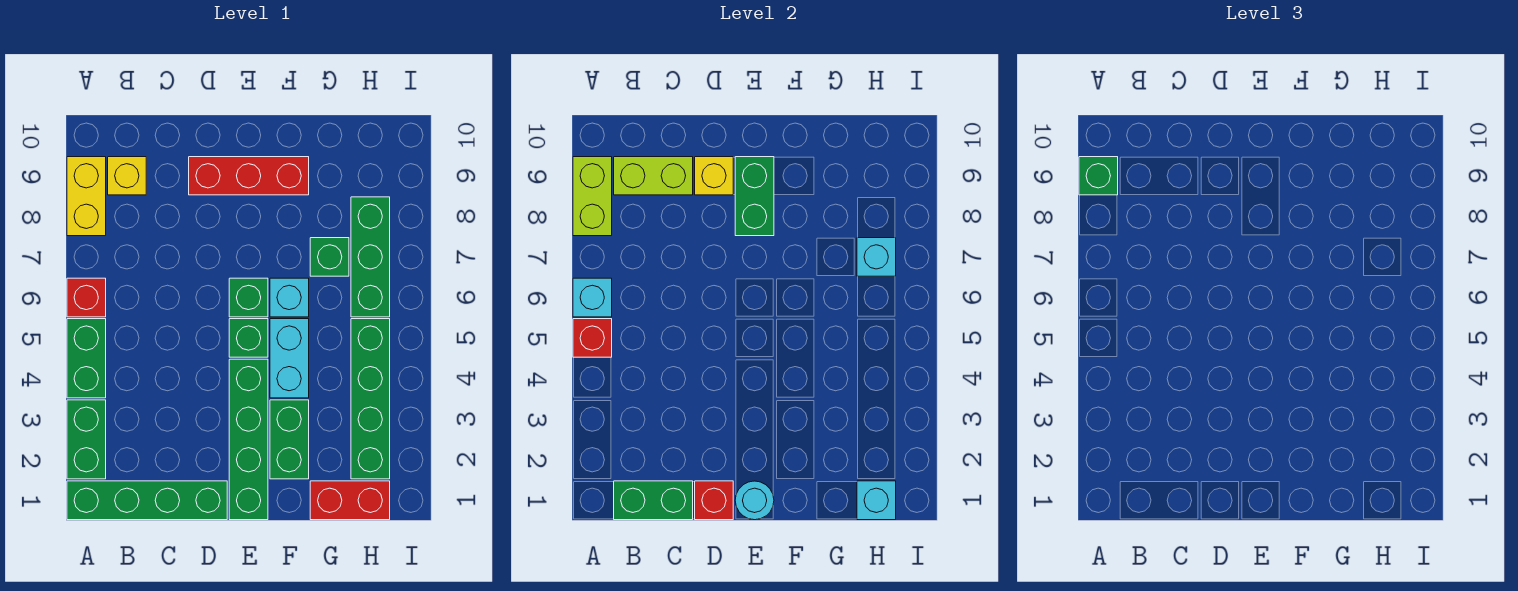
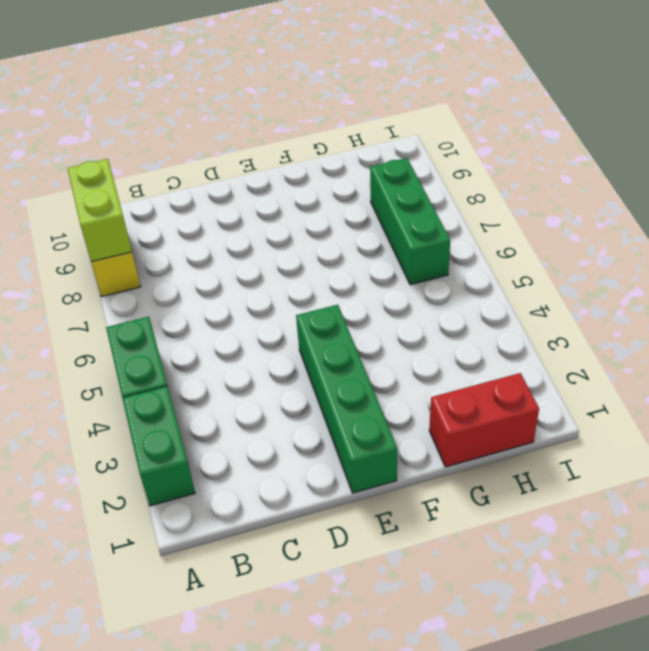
none -> green 1x4 brick [67,481,227,520]
none -> red 1x1 brick [67,278,106,317]
none -> yellow 1x1 brick [108,157,146,195]

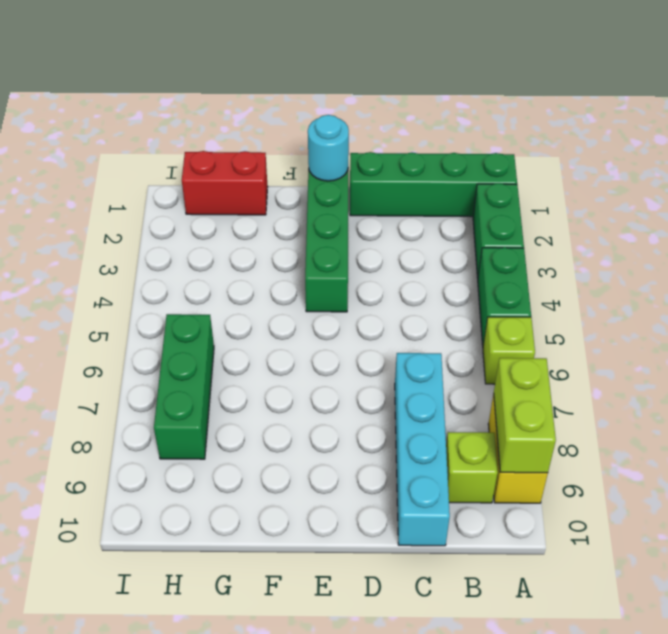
lime 1x1 brick [483,317,535,384] -> red 1x1 brick [67,278,106,317]
lime 1x1 brick [446,432,498,503] -> yellow 1x1 brick [108,157,146,195]
cyan 1x4 brick [395,353,450,546] -> none
none -> red 1x3 brick [189,157,309,195]
none -> green 1x1 brick [229,319,268,357]
none -> green 1x1 brick [229,278,268,317]

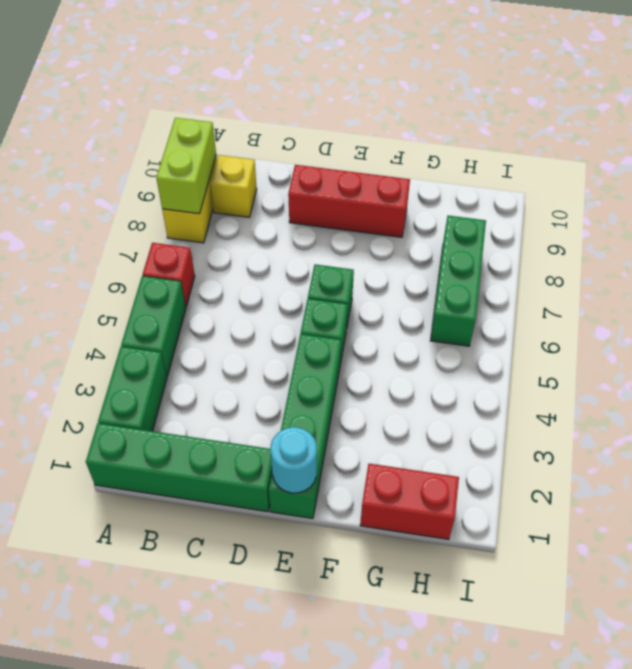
none -> green 1x2 brick [270,400,309,479]
none -> cyan 1x2 brick [270,319,309,398]
none -> cyan 1x1 brick [270,278,309,317]

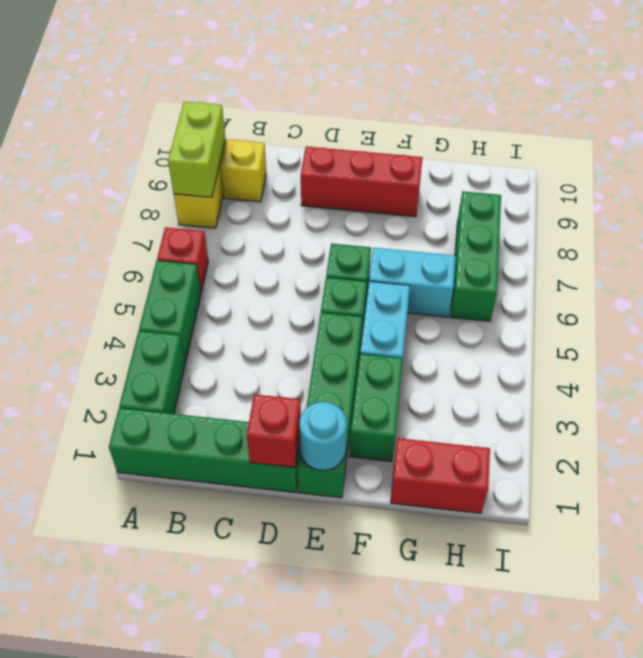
cyan 1x2 brick [369,248,456,317] -> cyan 1x1 brick [270,278,309,317]
none -> green 1x1 brick [310,238,349,276]
none -> green 1x4 brick [351,319,390,479]
none -> red 1x1 brick [573,319,612,357]

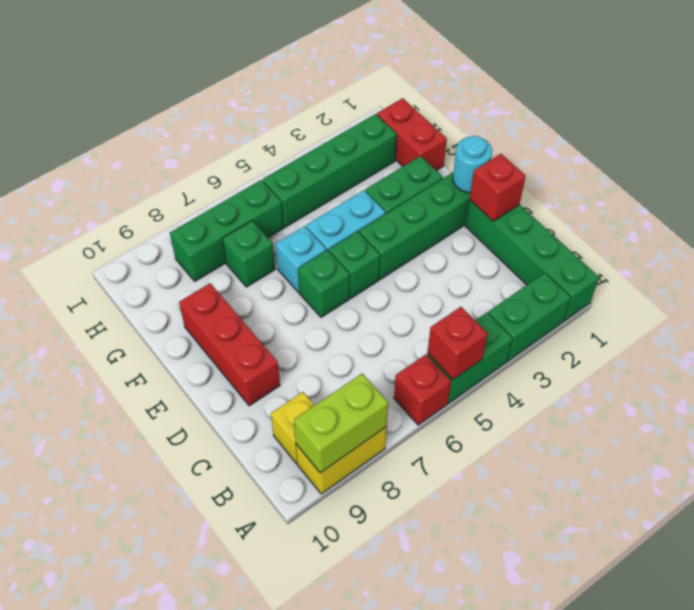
none -> cyan 1x1 brick [573,278,612,317]
none -> green 1x2 brick [614,481,693,520]
none -> lime 1x2 brick [614,157,693,195]

